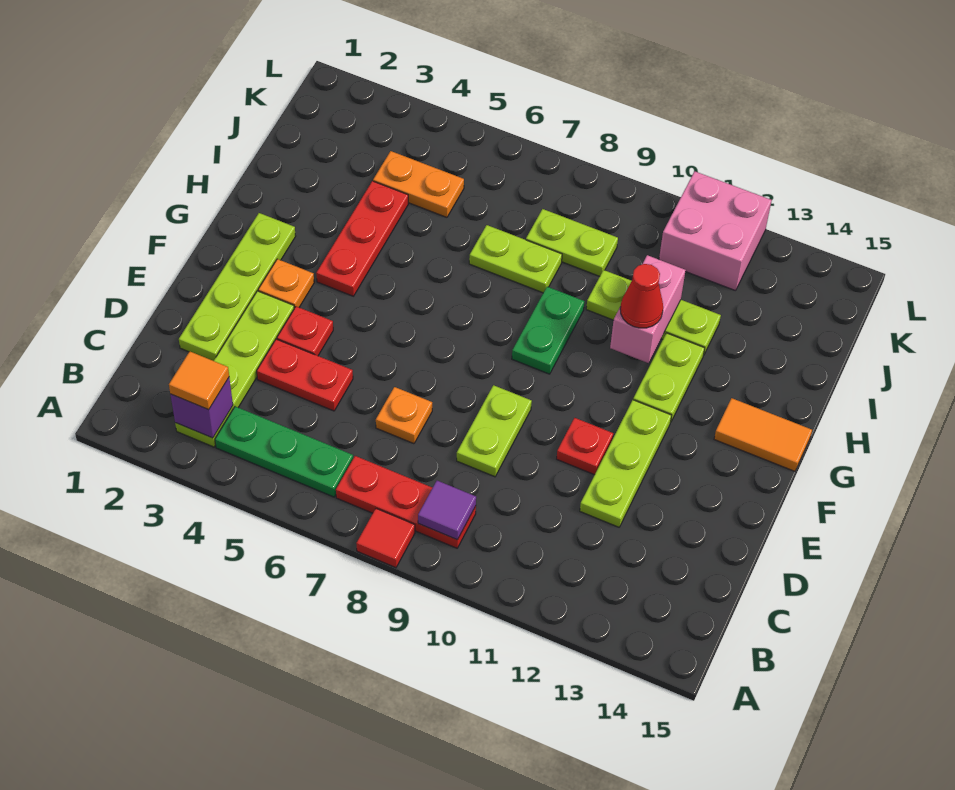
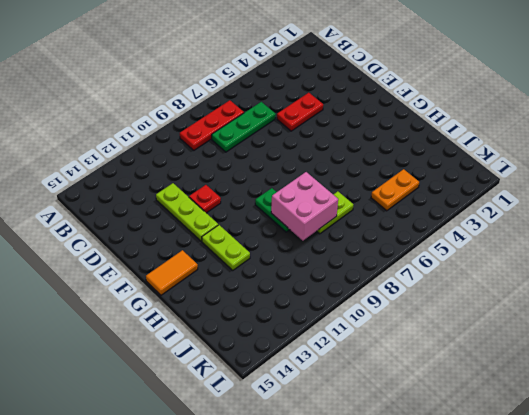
green 1x3 plate [212,102,276,152] -> green 1x3 plate moved to [215,406,353,497]
pink 2x2 brick [271,172,338,241] -> pink 2x2 brick moved to [659,171,772,291]
none -> red 1x1 tile [356,508,415,568]
none -> lime 1x4 plate [175,291,294,447]
none -> lime 1x4 plate [179,213,296,361]

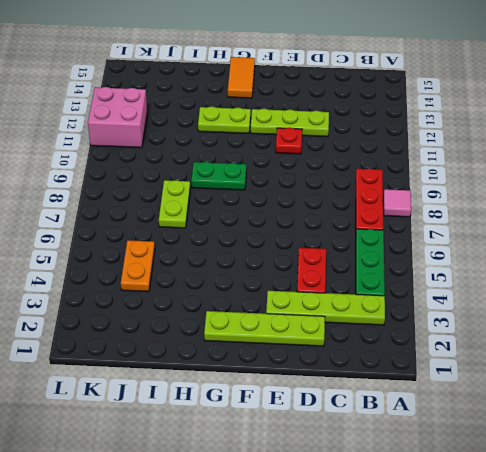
pink 1x1 tile [383,189,411,217] -> red 1x1 tile [356,508,415,568]
none -> orange 1x1 plate [376,387,432,444]
none -> lime 1x2 plate [457,385,532,477]
none -> red 1x1 plate [277,306,333,356]

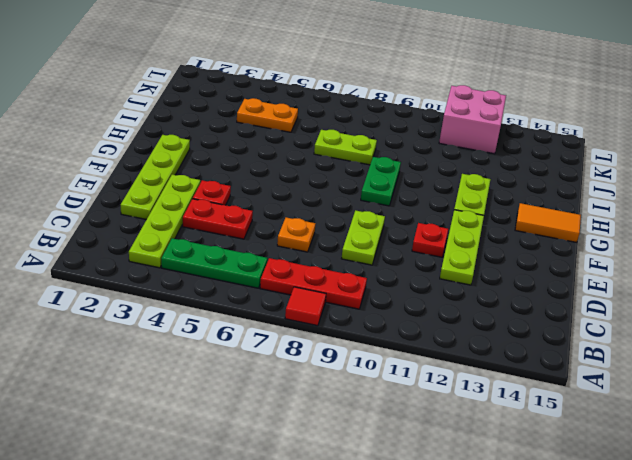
none -> orange 1x1 plate [258,259,314,308]
none -> red 1x3 plate [316,181,408,296]
none -> lime 1x3 plate [586,270,721,354]

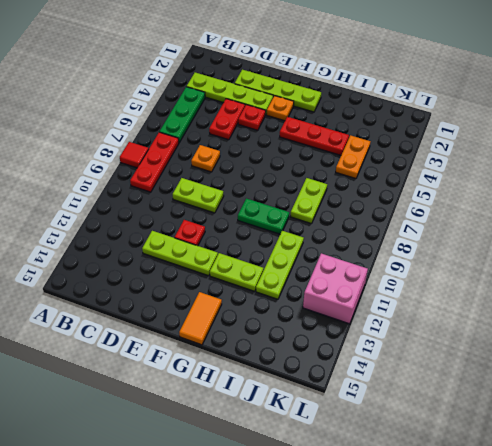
none -> lime 1x2 plate [526,209,618,276]
none -> purple 1x1 brick [170,378,233,438]
none -> purple 1x1 tile [418,481,476,540]

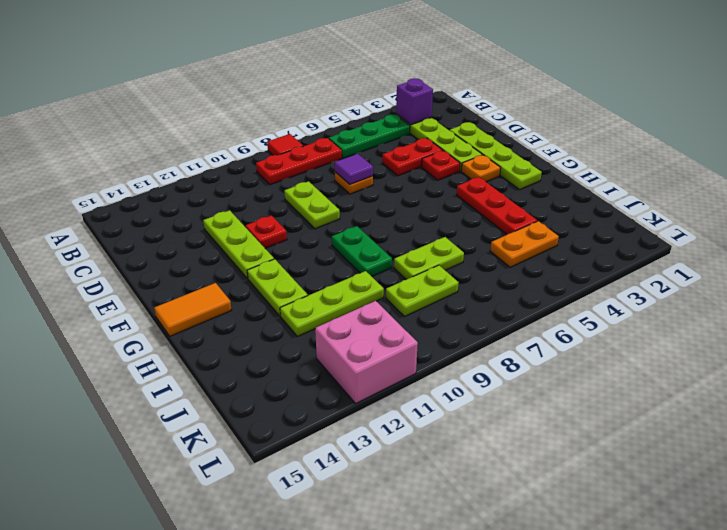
purple 1x1 tile [335,154,373,184] -> purple 1x1 tile moved to [418,481,476,540]
none -> pink 1x2 brick [610,255,686,363]
none -> orange 1x1 tile [169,352,229,410]
none -> red 1x1 cone [620,264,663,328]

